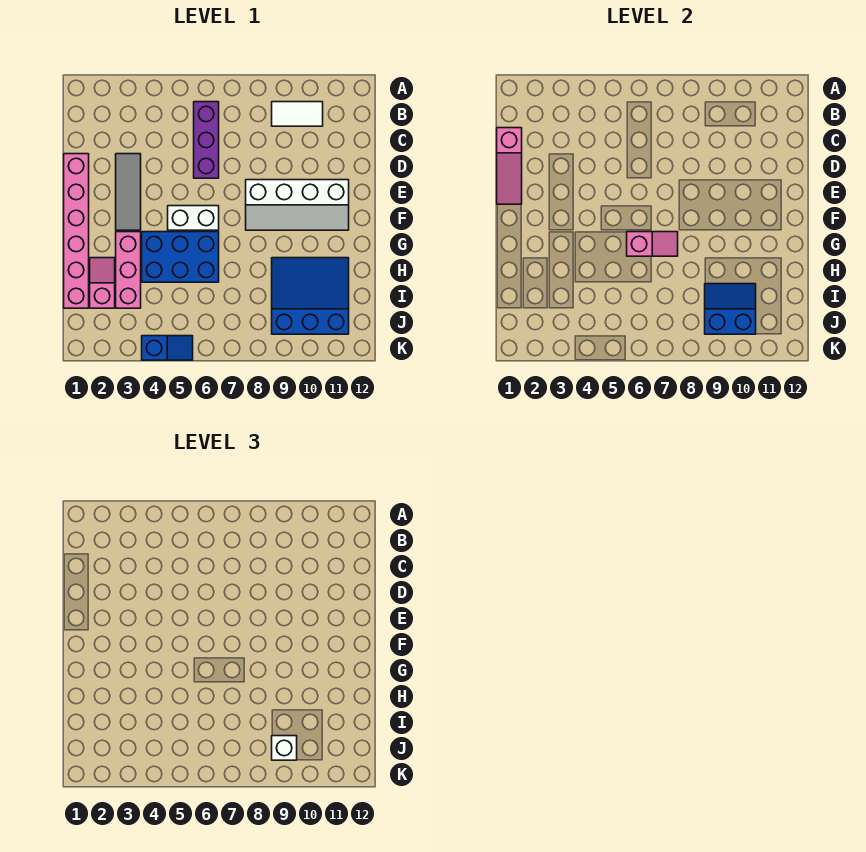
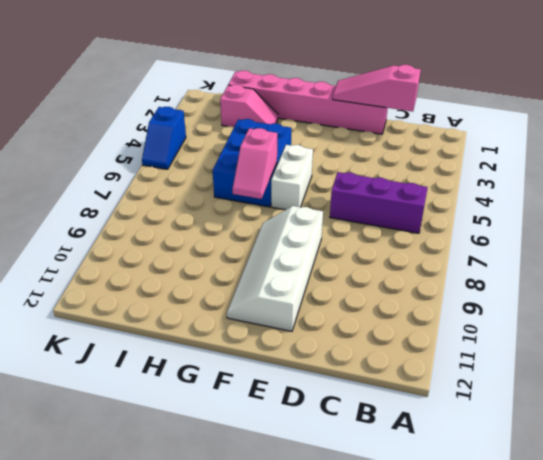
none -> white 1x2 tile [272,102,323,126]
none -> grey 1x3 tile [116,154,141,230]
none -> pink 1x3 brick [116,232,141,308]

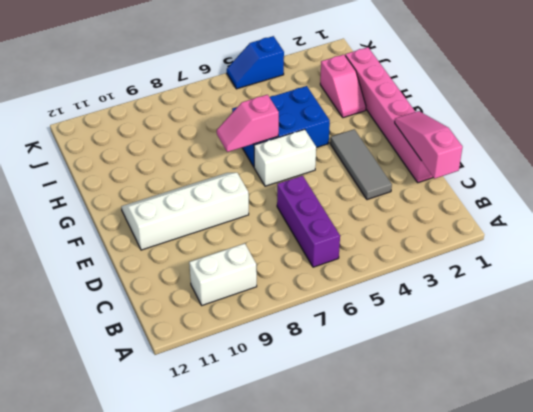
white 1x2 brick [189,243,257,305] -> white 1x2 tile [272,102,323,126]
none -> pink 1x3 brick [116,232,141,308]
none -> blue 3x3 slope [272,258,349,334]
none -> blue 2x2 slope [705,284,756,334]

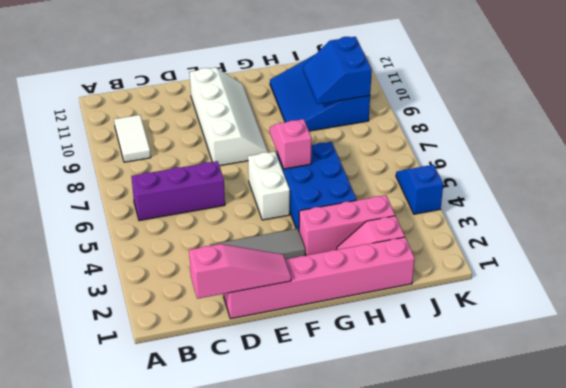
none -> white 1x1 brick [272,736,297,760]

